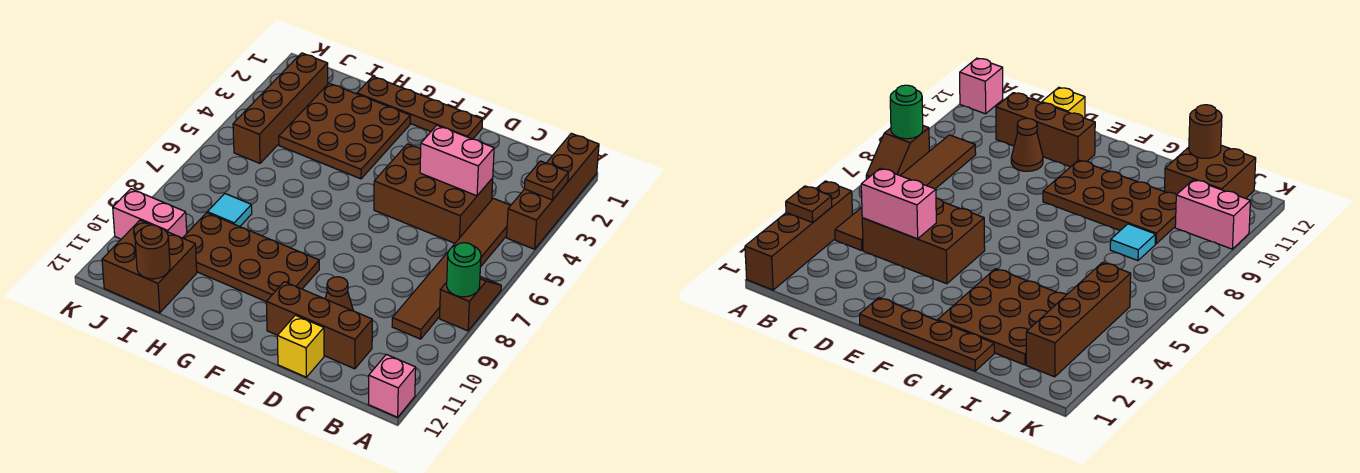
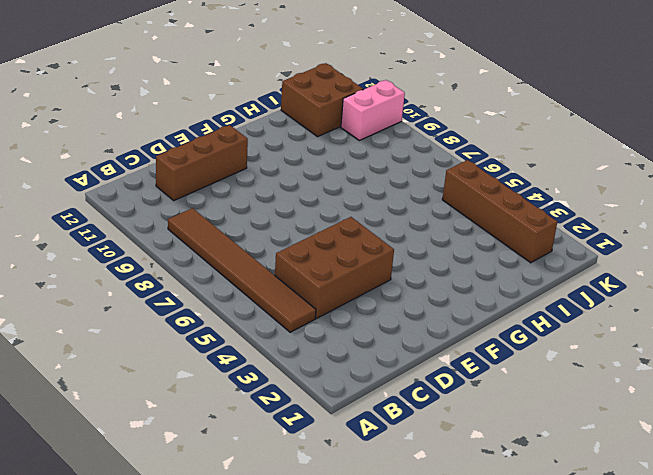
none -> brown 1x4 brick [507,133,599,249]
none -> brown 1x2 slope [440,277,501,331]
none -> pink 1x1 brick [368,354,416,417]

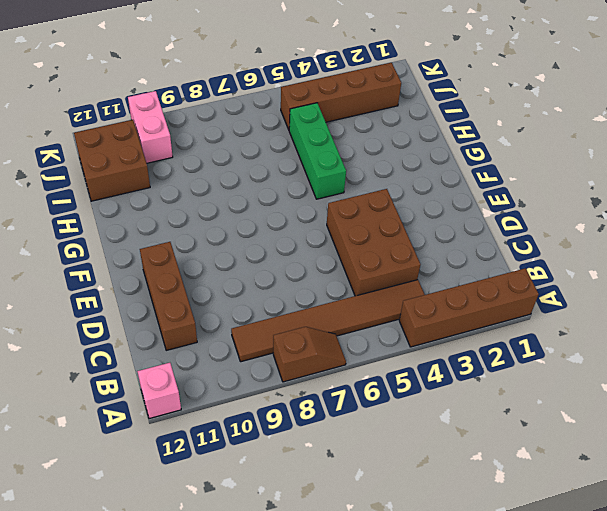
green 1x3 brick [289,103,346,199] -> none
none -> brown 1x1 cone [325,277,353,311]
none -> yellow 1x1 brick [277,315,324,377]
none -> brown 1x4 plate [357,76,483,139]

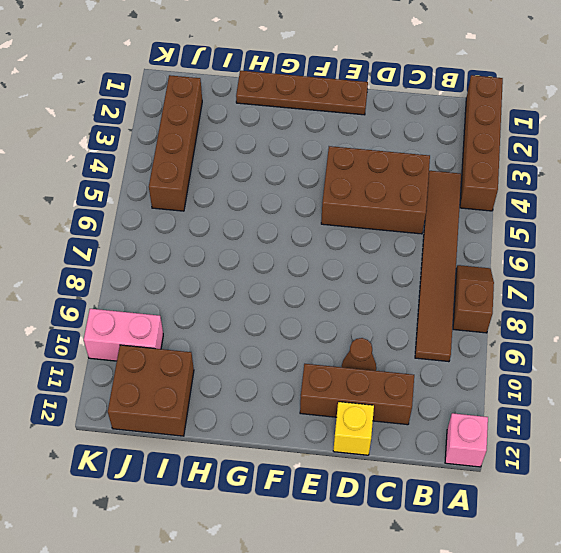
none -> brown 2x4 plate [183,213,319,301]
none -> brown 3x3 plate [279,83,410,179]
none -> cyan 1x1 tile [207,194,252,226]

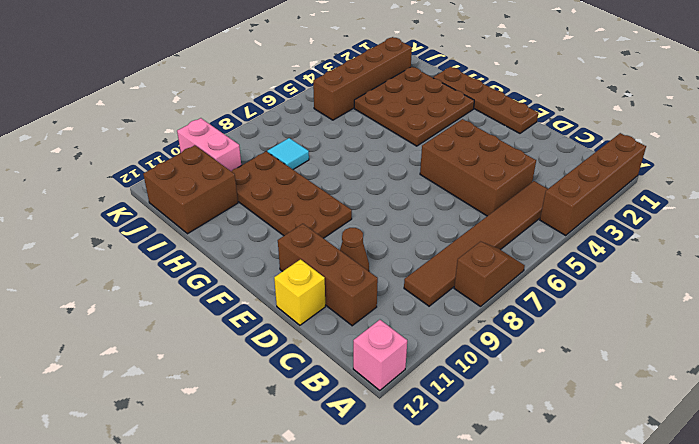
none -> brown 1x1 plate [524,161,569,200]
none -> green 1x1 round brick [447,243,481,297]
none -> pink 1x2 brick [420,125,494,196]

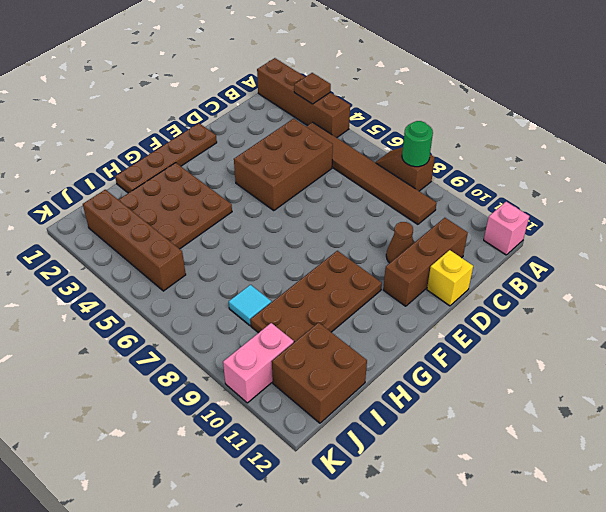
none -> pink 1x2 brick [420,125,494,196]
none -> brown 1x1 round brick [135,225,170,279]

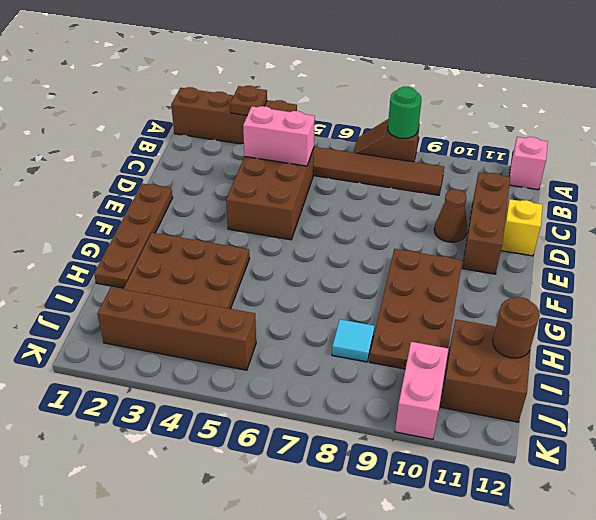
pink 1x2 brick [243,106,315,166] -> pink 1x2 brick turned to [420,125,494,196]

